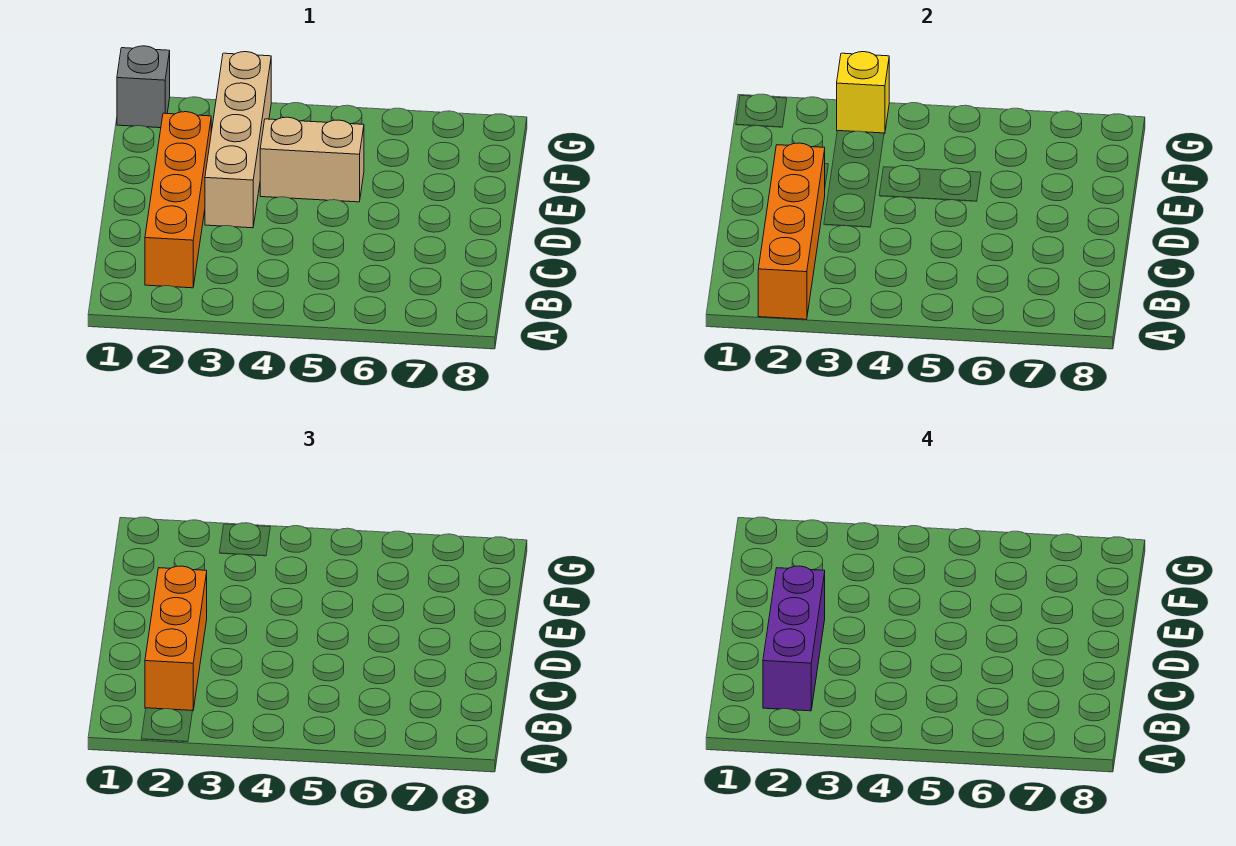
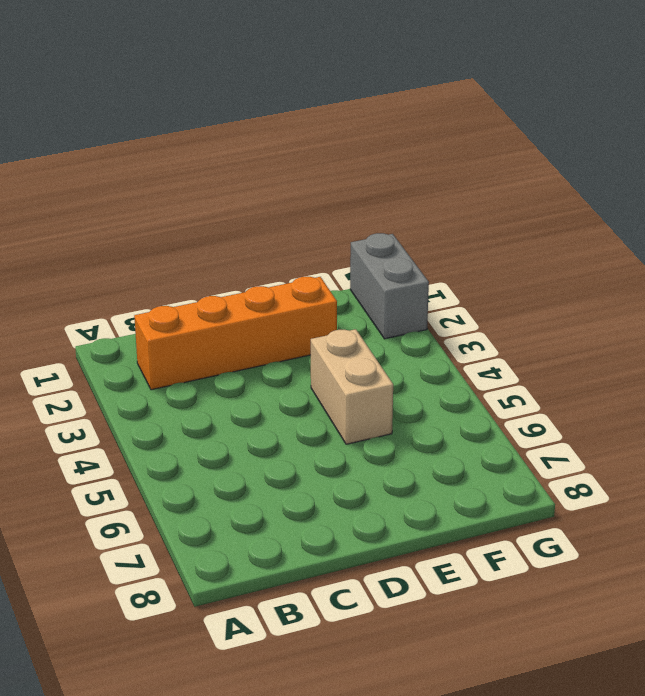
grey 1x2 brick [350,233,429,339] -> grey 1x1 brick [117,46,170,128]
none -> tan 1x4 brick [205,52,271,228]
none -> orange 1x4 brick [758,143,825,319]

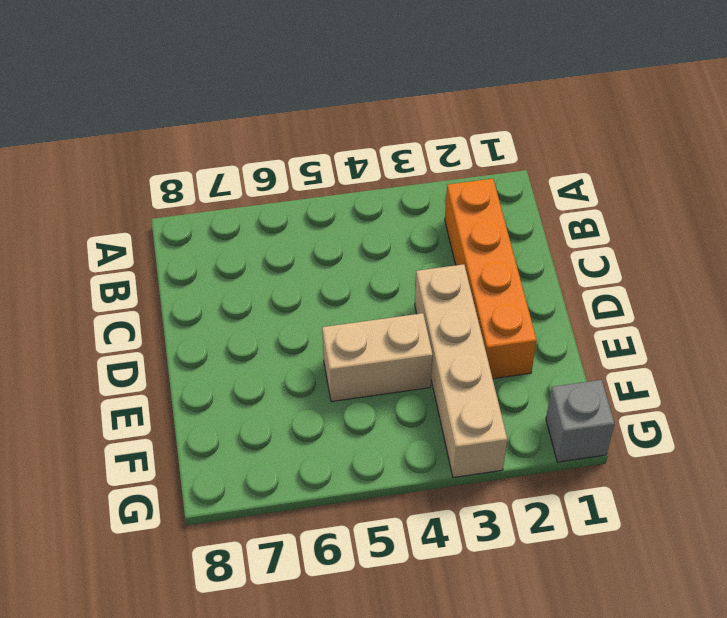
none -> orange 1x4 brick [758,143,825,319]
none -> yellow 1x1 brick [837,52,889,134]

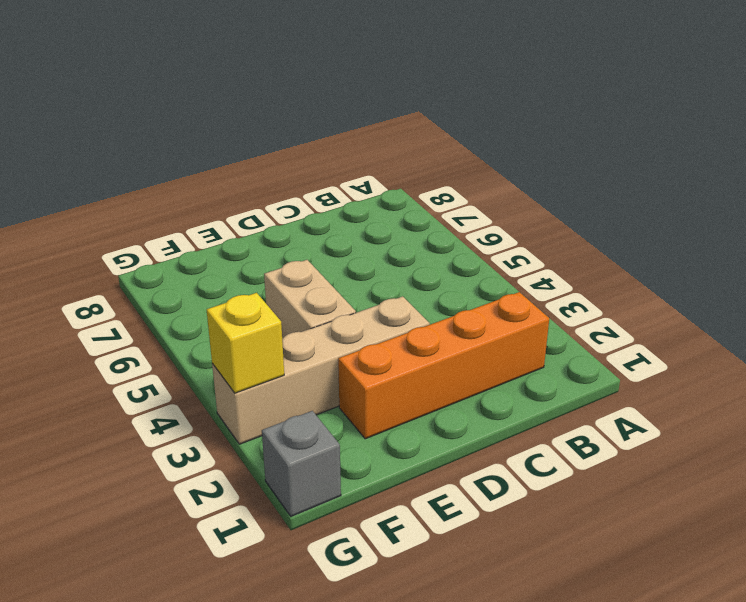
none -> orange 1x4 brick [758,143,825,319]
none -> orange 1x3 brick [145,566,207,711]

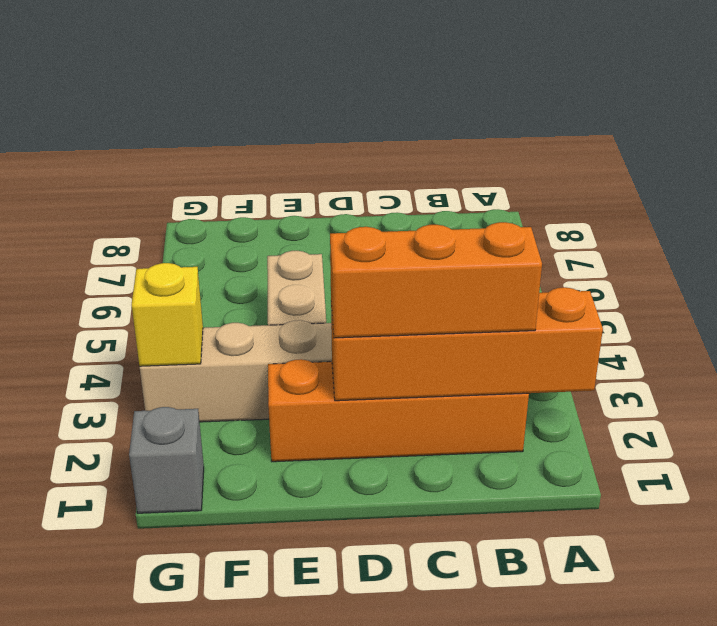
none -> purple 1x3 brick [763,566,825,711]

